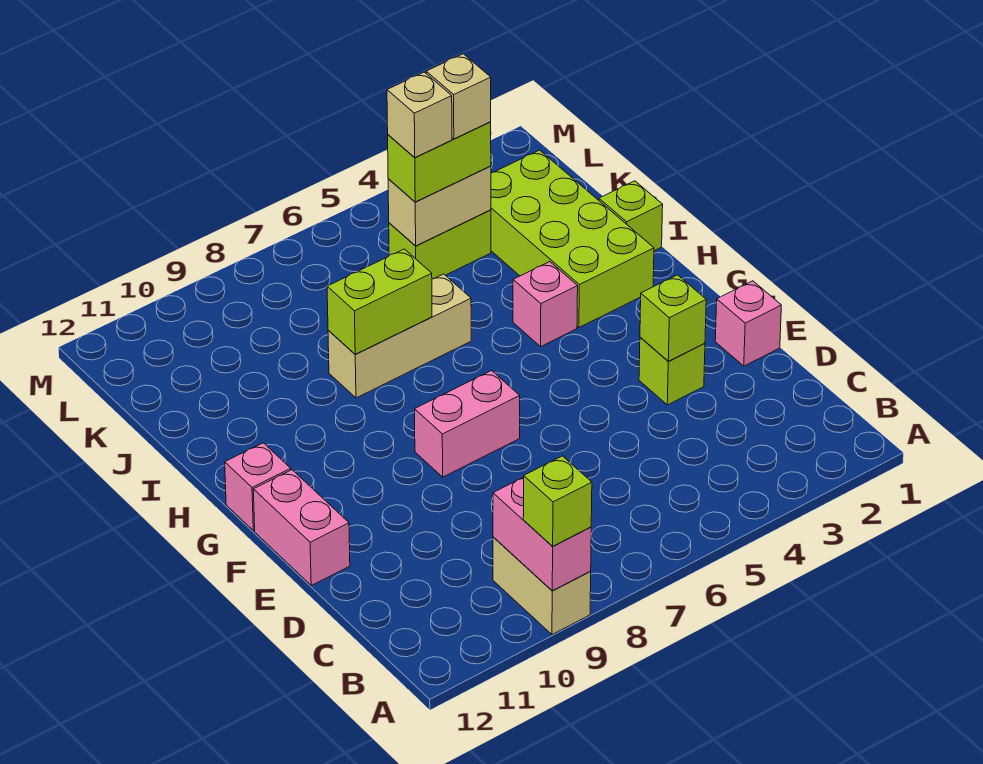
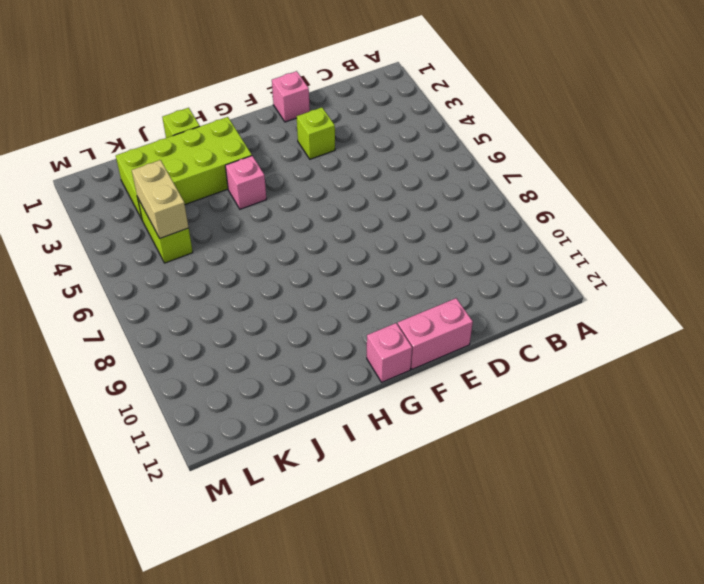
none -> tan 1x2 brick [493,537,591,635]
none -> pink 1x2 brick [415,371,520,477]
none -> tan 1x3 brick [328,274,471,398]

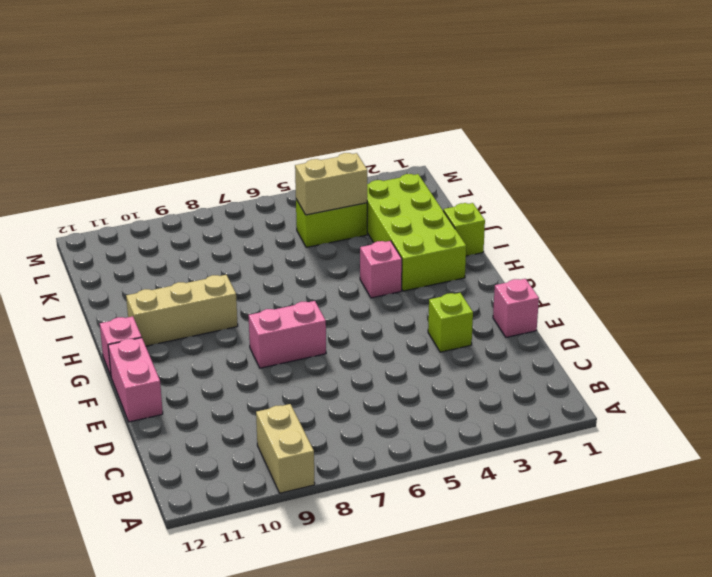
tan 1x3 brick [126,275,238,346] -> tan 1x3 brick moved to [328,274,471,398]
none -> pink 1x2 brick [493,477,591,591]
none -> lime 1x1 brick [640,275,706,361]
none -> lime 1x2 brick [327,249,432,354]

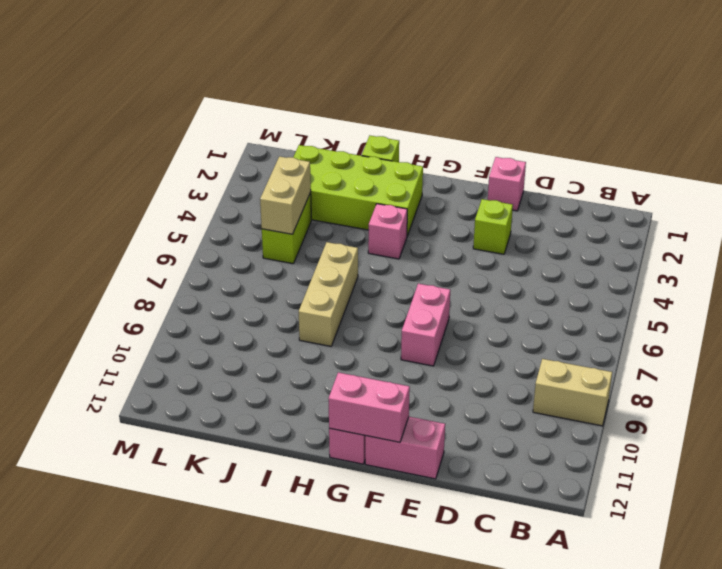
pink 1x2 brick [329,372,410,442] -> pink 1x2 brick moved to [493,477,591,591]
none -> lime 1x1 brick [640,275,706,361]
none -> lime 1x2 brick [327,249,432,354]
none -> lime 1x1 brick [523,456,592,546]

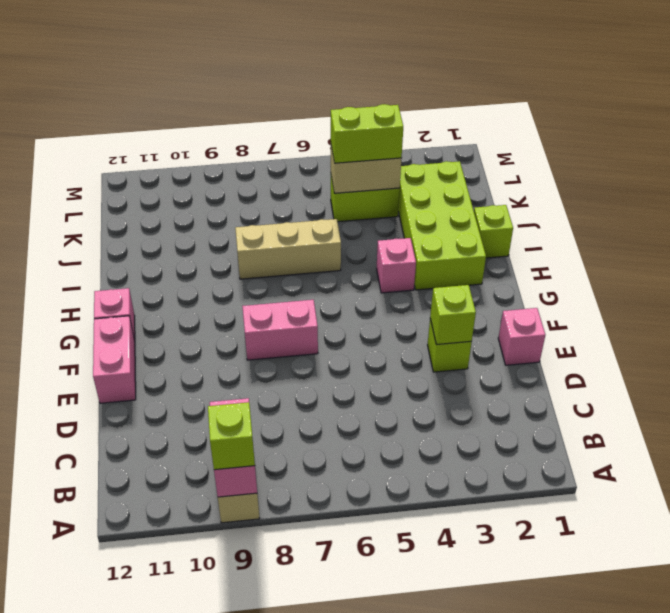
none -> lime 1x2 brick [327,249,432,354]
none -> tan 1x1 brick [426,54,491,139]
none -> tan 1x1 brick [387,72,452,157]

